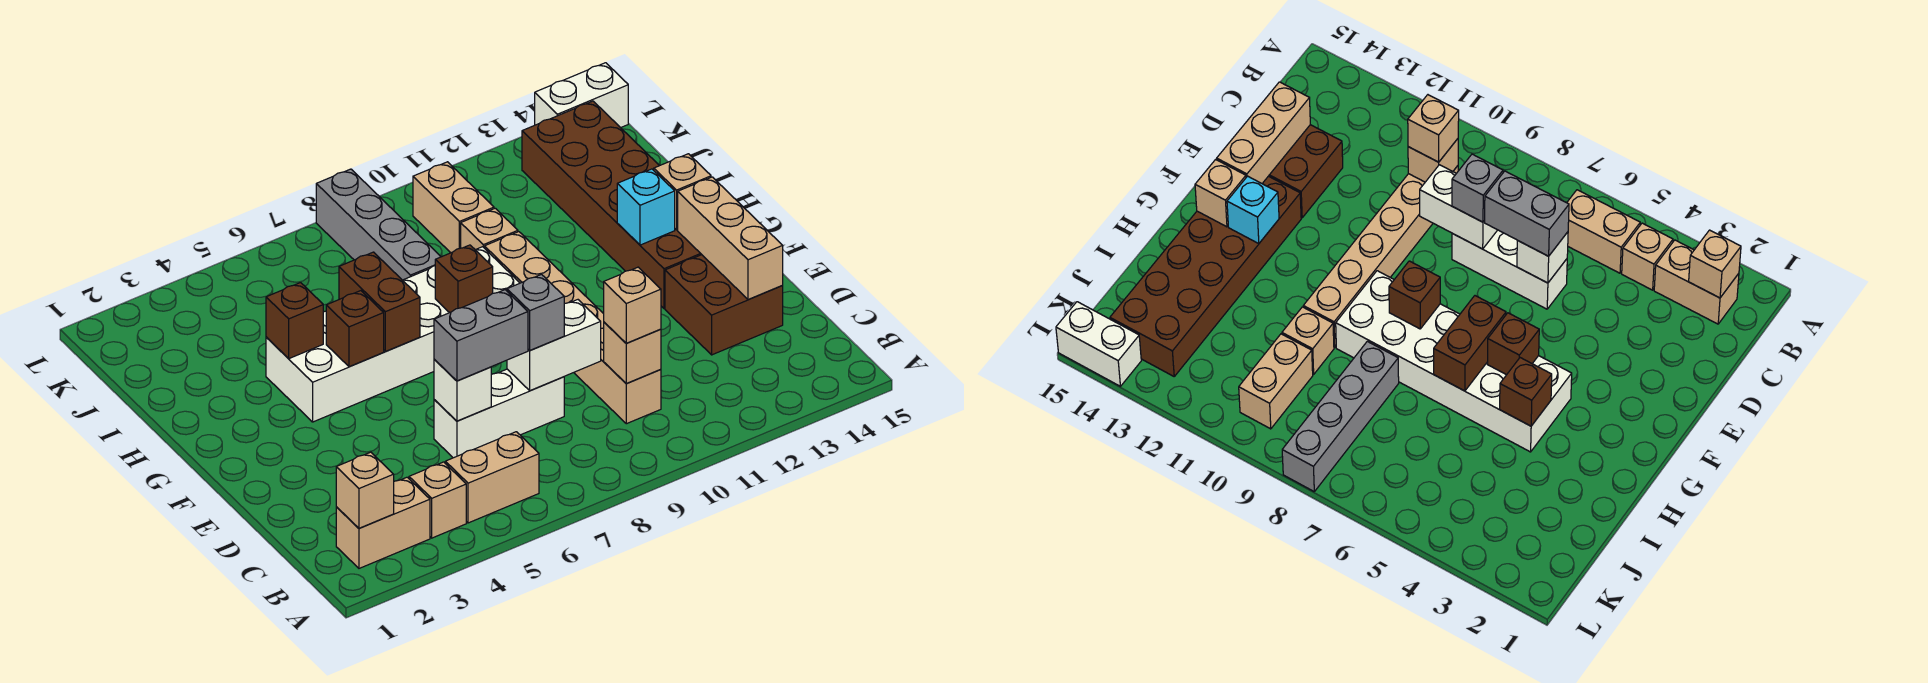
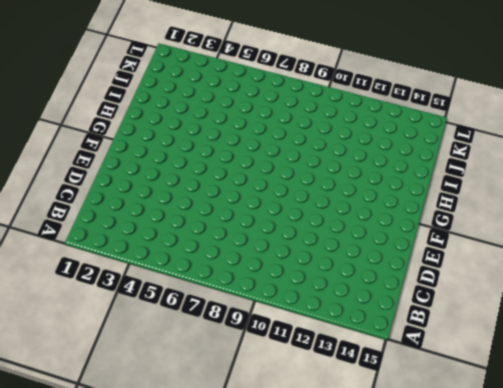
none -> tan 1x2 brick [336,477,430,568]
none -> tan 1x1 brick [409,462,466,538]
none -> tan 1x2 brick [445,432,539,523]

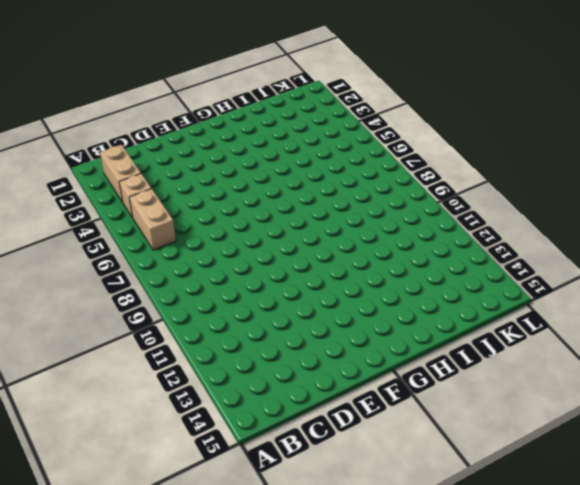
none -> tan 1x6 brick [484,232,661,424]
none -> white 1x3 brick [434,369,564,458]
none -> brown 2x2 brick [665,255,783,355]

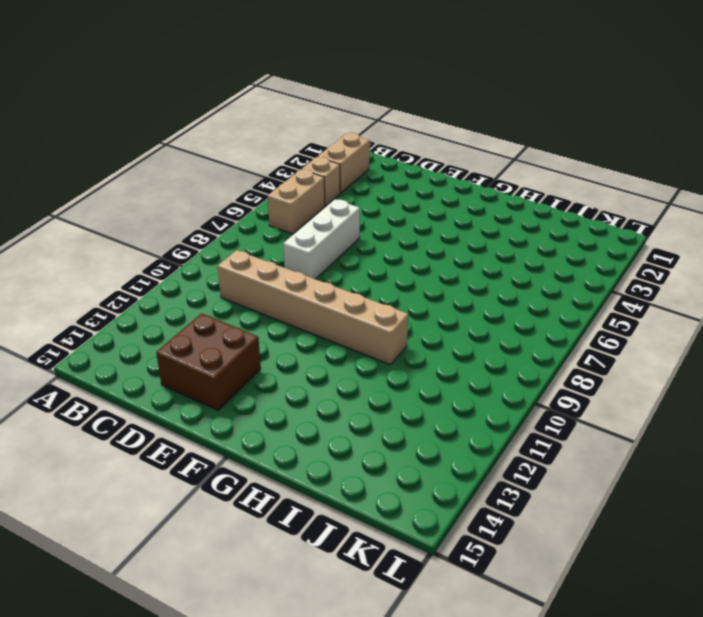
none -> brown 2x6 brick [522,101,702,308]
none -> white 2x6 brick [266,247,520,422]
none -> grey 1x4 brick [316,169,441,280]

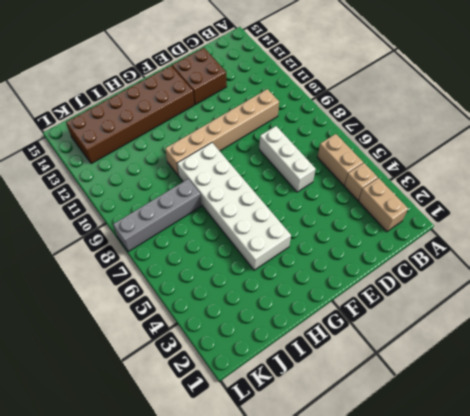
none -> tan 1x1 brick [461,208,518,250]
none -> tan 1x2 brick [413,162,494,253]
none -> white 1x2 brick [535,63,628,128]

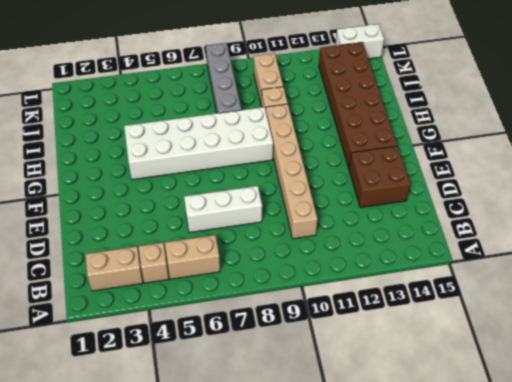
none -> tan 1x1 brick [336,452,394,528]
none -> tan 1x1 brick [604,322,661,383]
none -> white 1x1 brick [434,360,491,421]

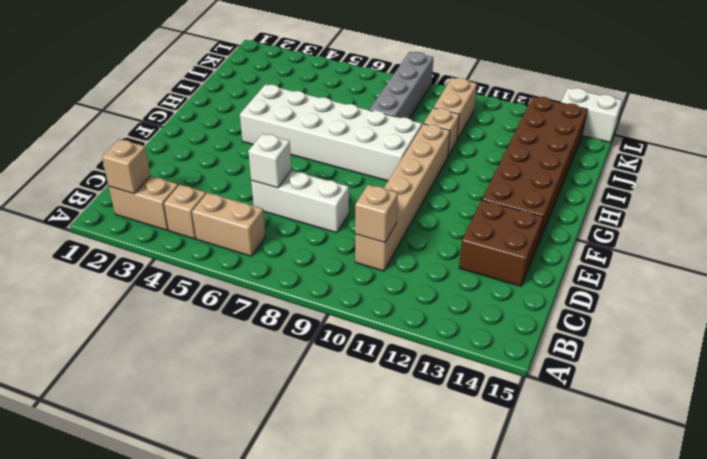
none -> white 1x2 brick [507,300,601,391]
none -> tan 1x3 brick [678,177,783,299]
none -> brown 1x1 brick [326,291,384,367]

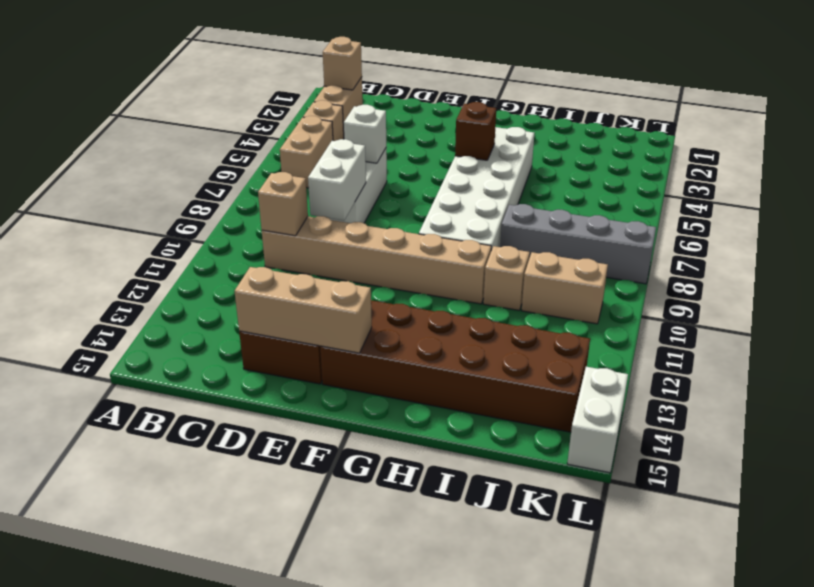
none -> brown 1x2 brick [339,252,420,351]
none -> brown 1x1 brick [435,245,493,313]
none -> cyan 1x1 brick [617,169,675,245]

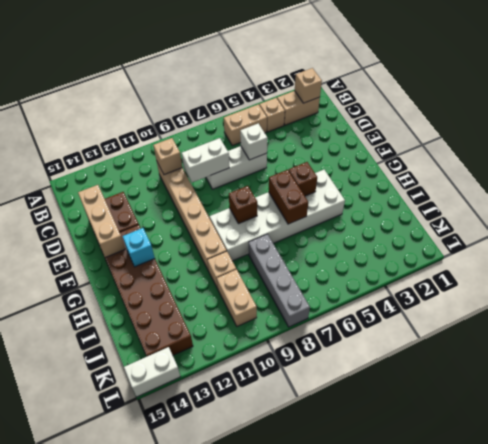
none -> tan 1x1 brick [654,154,711,230]
none -> brown 1x1 brick [266,283,323,359]
none -> tan 1x1 brick [604,267,661,343]

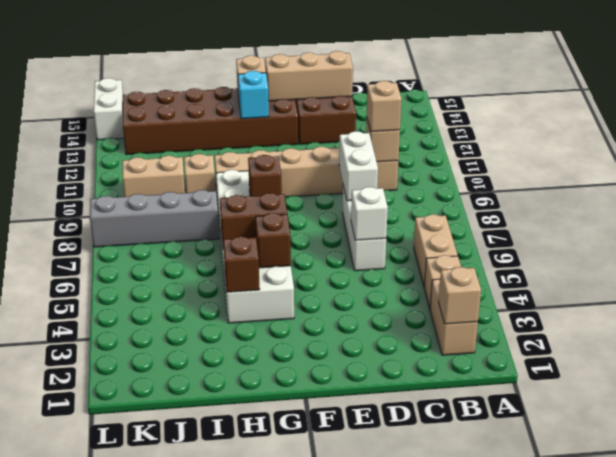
none -> grey 1x2 brick [434,290,528,381]
none -> grey 1x1 brick [507,274,564,351]

